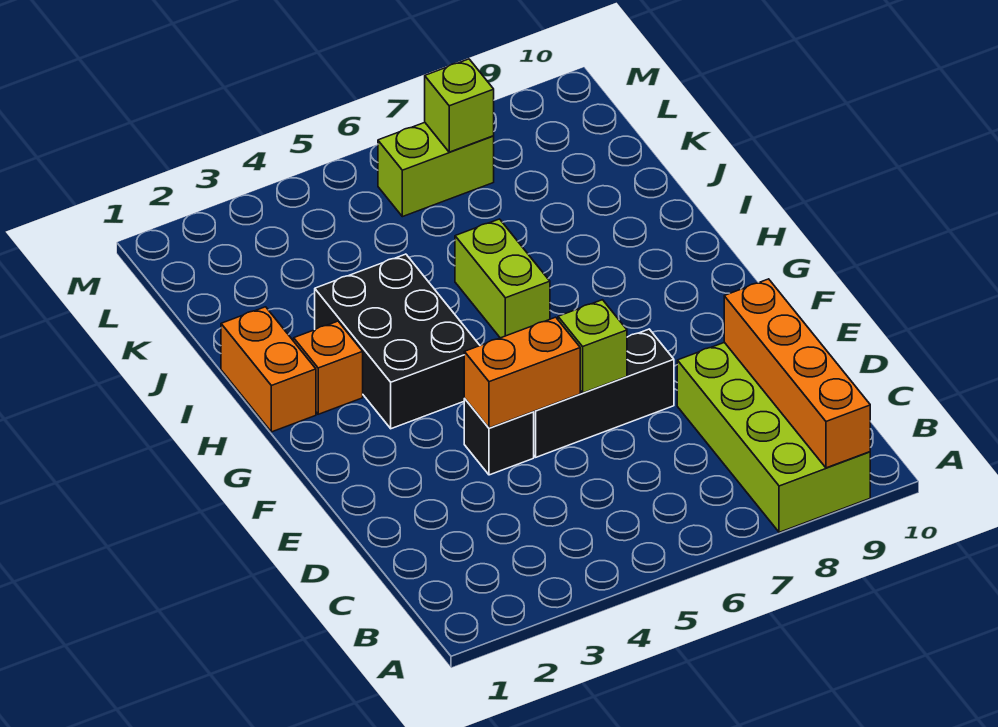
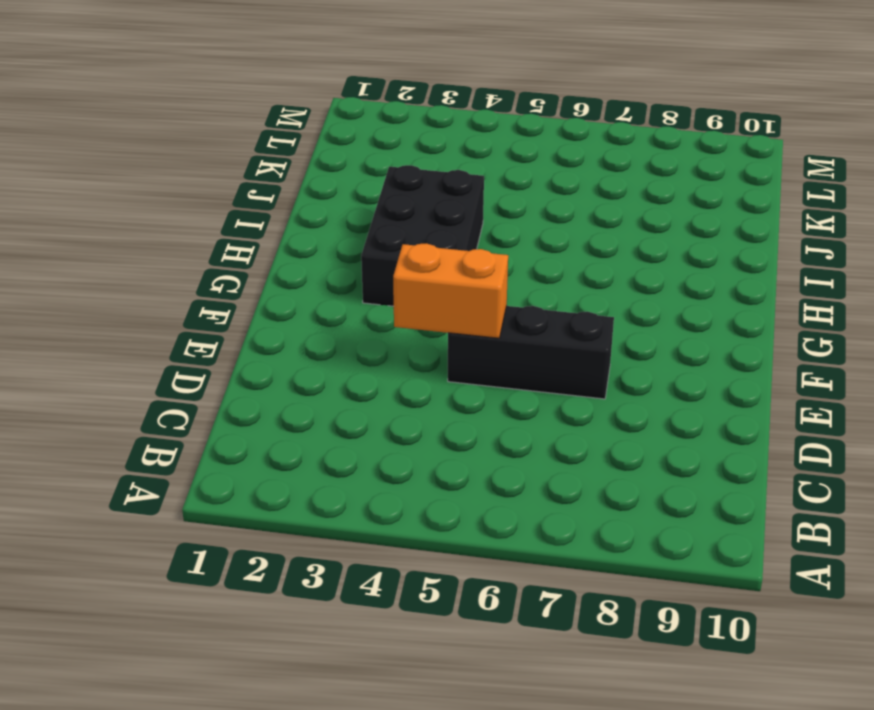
none -> lime 2x4 brick [677,342,870,532]
none -> black 1x1 brick [464,399,534,475]
none -> orange 1x2 brick [221,307,316,432]

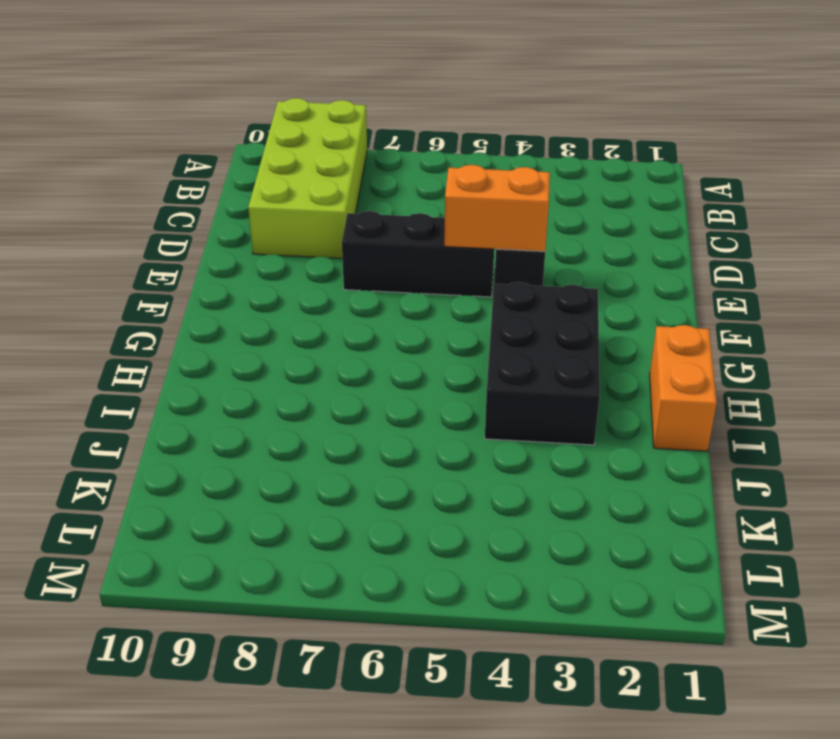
none -> orange 1x1 brick [294,321,363,414]
none -> lime 1x2 brick [455,219,550,338]
none -> lime 1x2 brick [378,123,494,217]

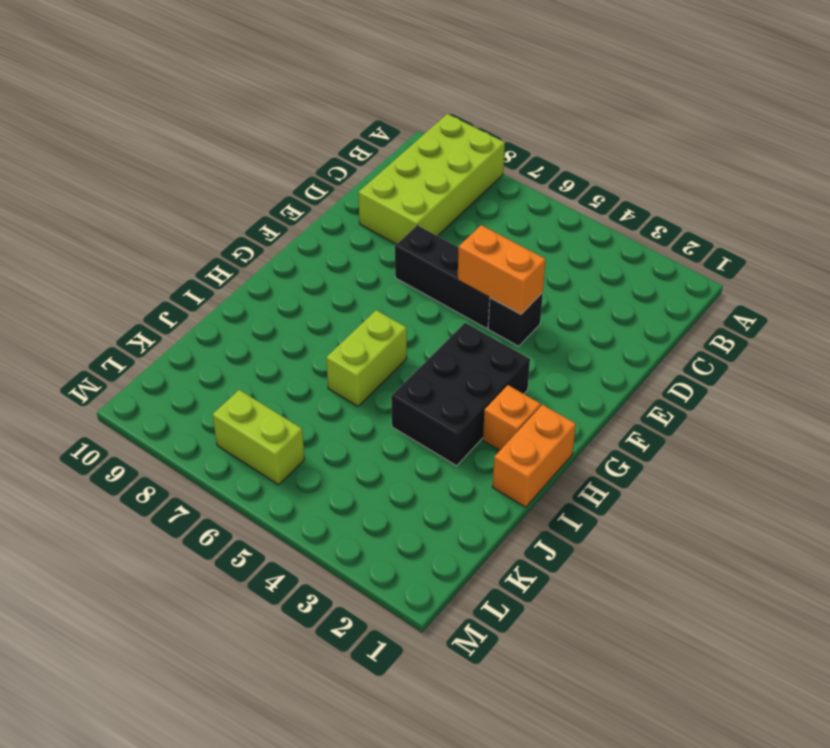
none -> orange 1x4 brick [724,279,870,468]
none -> lime 1x1 brick [558,300,627,393]
none -> lime 1x1 brick [425,59,494,152]

